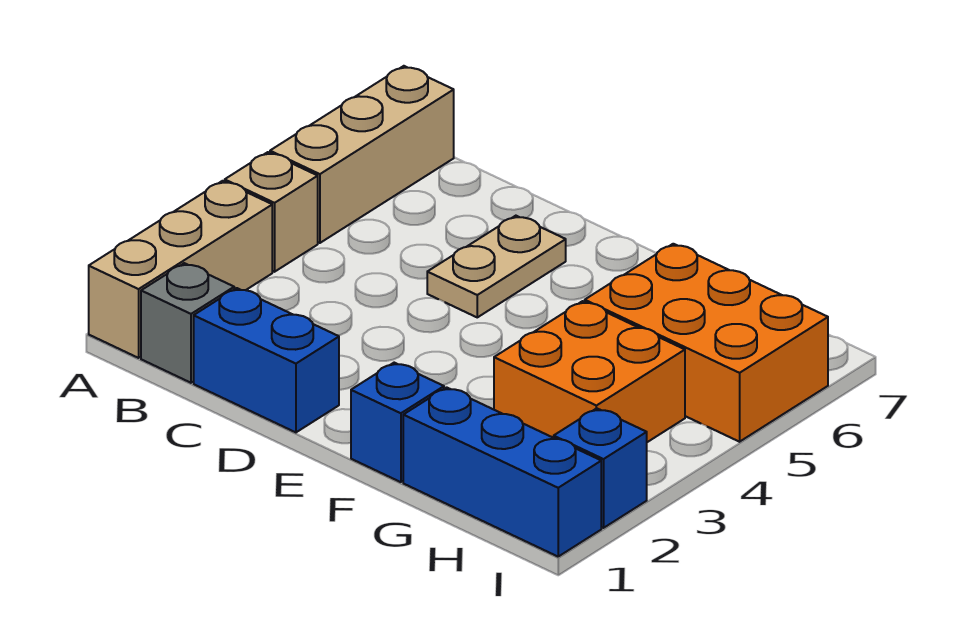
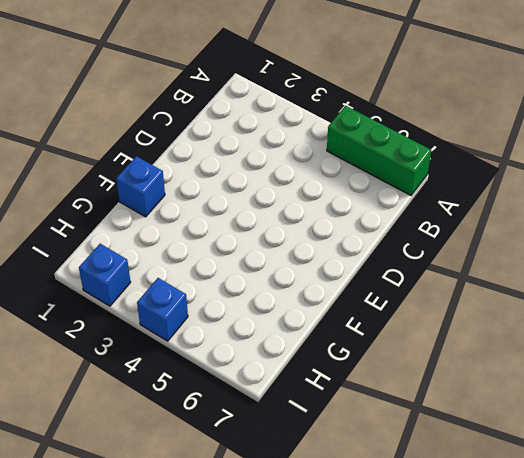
green 1x3 brick [327,106,431,195] -> tan 1x3 brick [270,66,454,243]
blue 1x1 brick [137,278,188,341] -> none
none -> tan 1x3 brick [89,181,272,358]
none -> tan 1x1 brick [225,152,318,272]

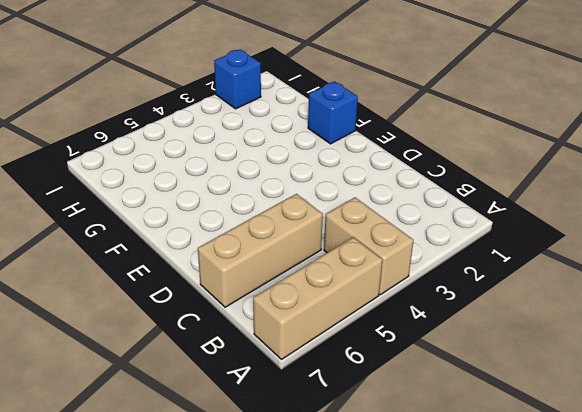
tan 1x2 brick [324,197,414,295] -> tan 1x1 brick [225,152,318,272]
tan 1x3 brick [198,194,323,307] -> tan 1x3 brick moved to [89,181,272,358]
none -> grey 1x1 brick [141,263,234,383]
none -> blue 1x2 brick [194,288,339,432]

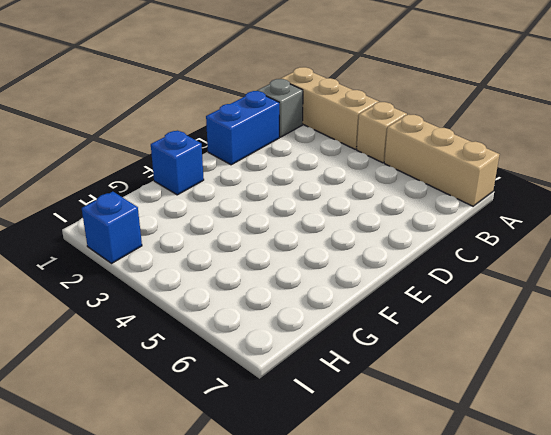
none -> tan 1x2 plate [427,216,566,317]
none -> blue 1x3 brick [403,387,601,557]

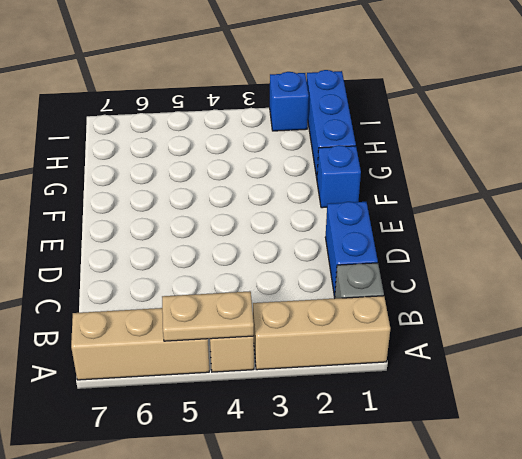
tan 1x2 plate [162,291,254,341] -> tan 1x2 plate moved to [427,216,566,317]
none -> orange 2x2 brick [494,301,685,442]
none -> orange 2x3 brick [585,244,828,442]

